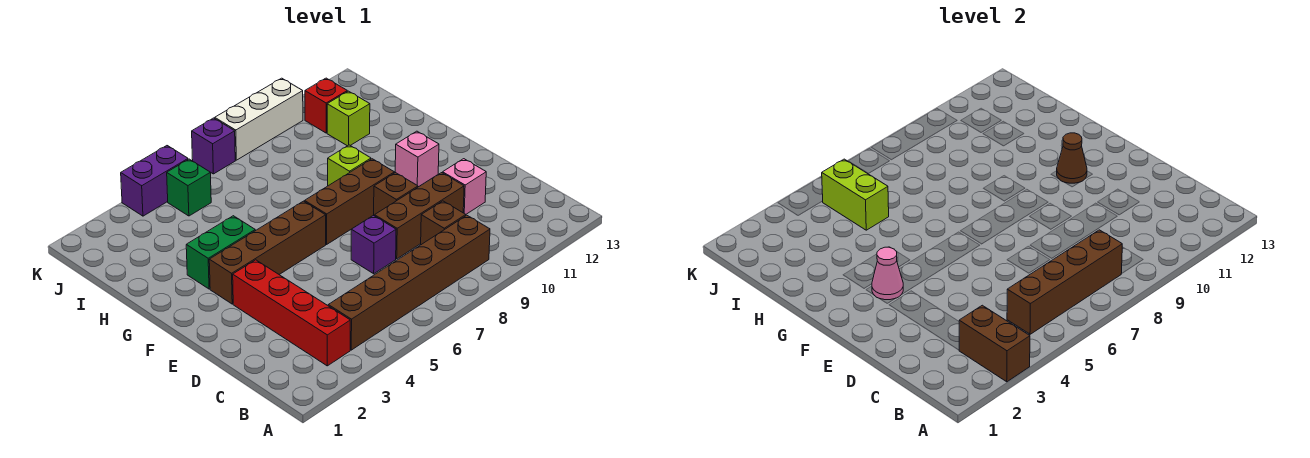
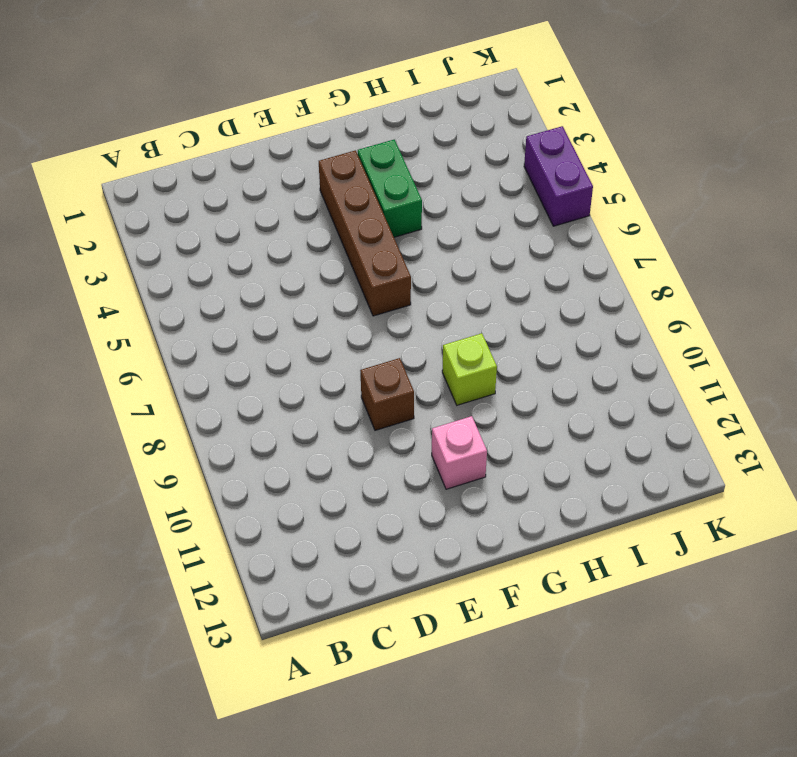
none -> red 1x4 brick [233,260,350,366]
none -> brown 1x6 brick [328,215,490,350]
none -> brown 1x1 brick [421,201,466,245]

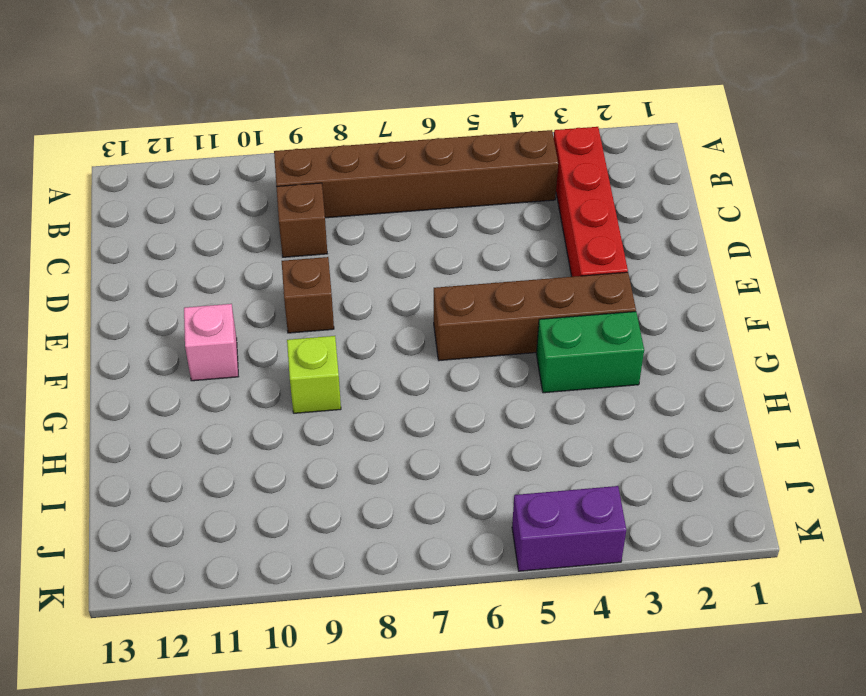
none -> purple 1x1 brick [351,215,396,274]
none -> brown 1x3 brick [375,173,464,259]
none -> pink 1x1 brick [443,159,486,214]

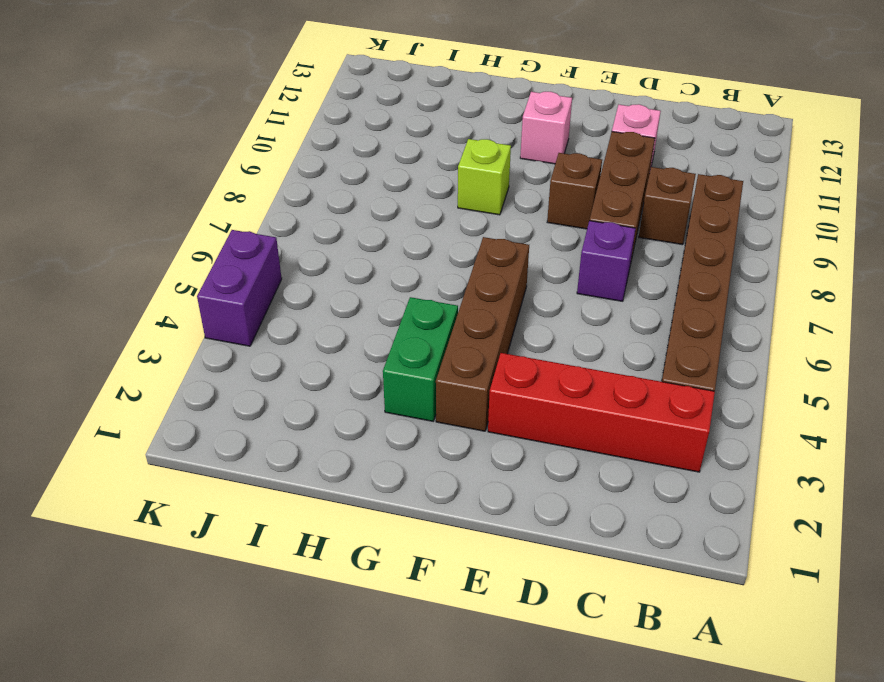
none -> brown 1x3 brick [305,159,394,244]
none -> lime 1x1 brick [327,91,370,146]
none -> green 1x1 brick [167,159,211,216]

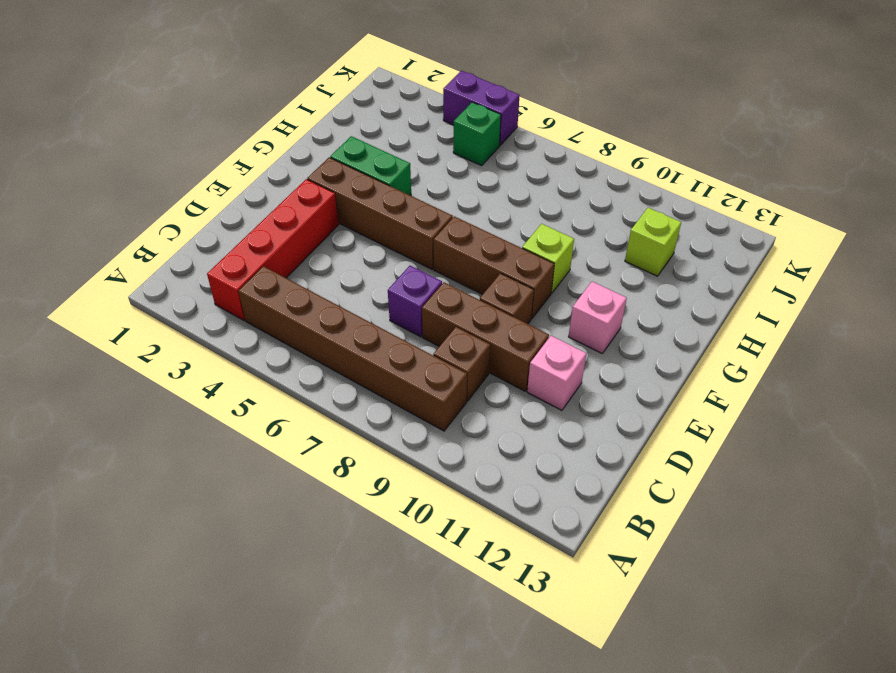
none -> red 1x1 brick [305,78,347,133]
none -> purple 1x1 brick [192,118,235,174]
none -> white 1x3 brick [215,78,303,160]

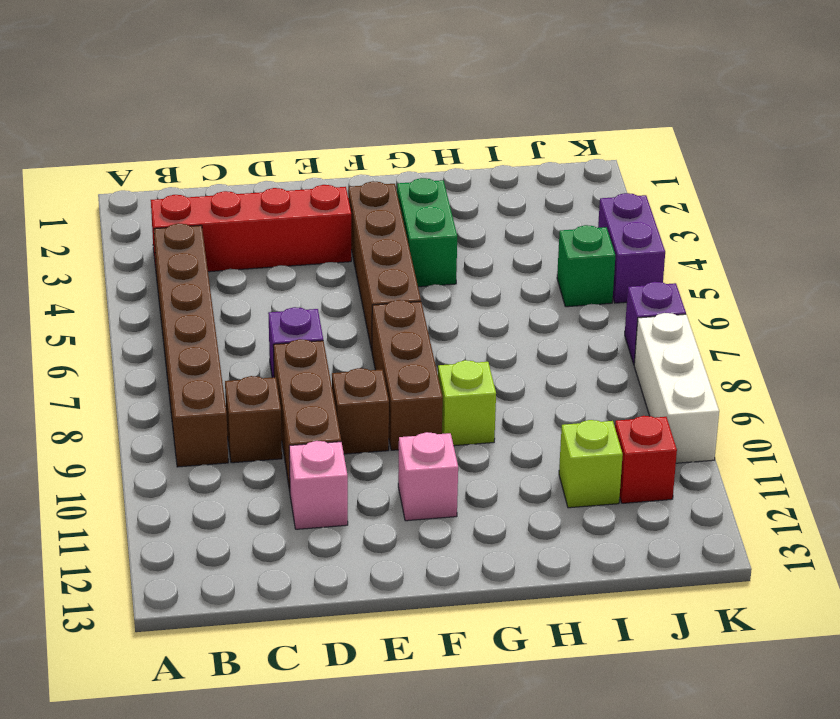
none -> brown 1x2 brick [959,305,1030,382]
none -> brown 1x4 brick [1007,230,1122,334]
none -> pink 1x1 cone [872,247,903,300]

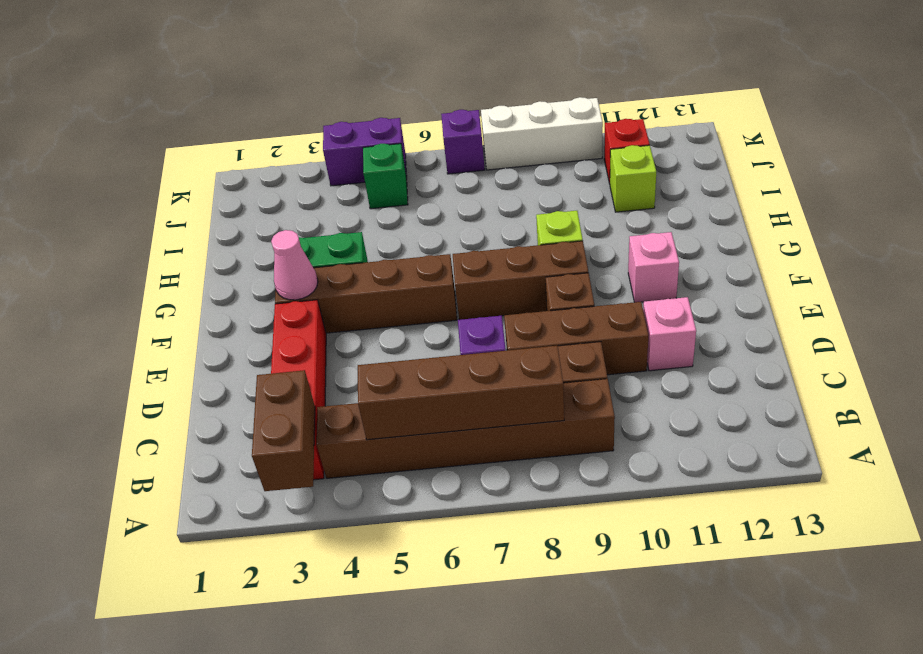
none -> brown 1x1 cone [1057,133,1087,183]
none -> lime 1x2 brick [822,159,889,230]

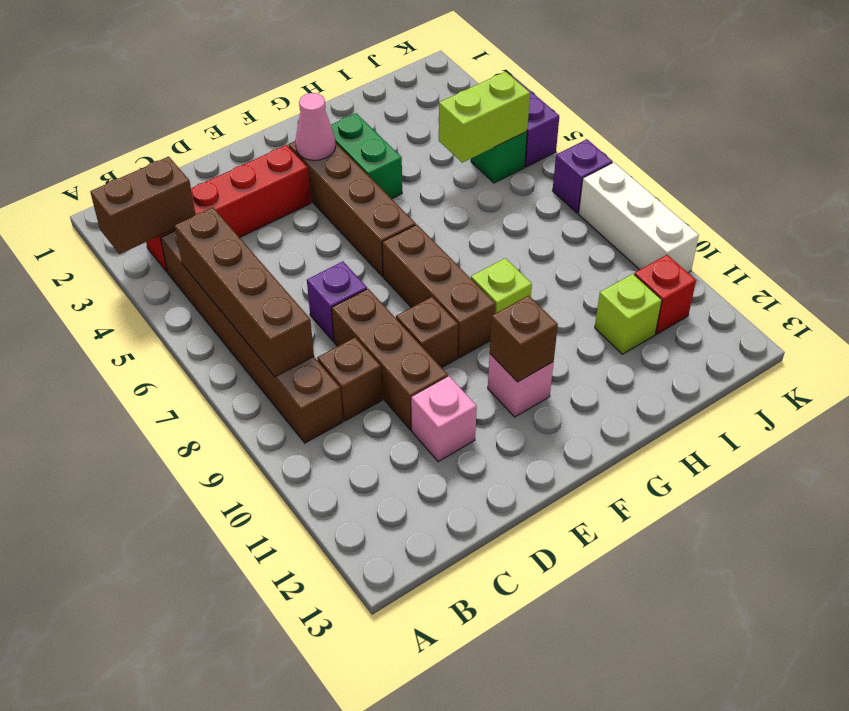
brown 1x1 brick [490,296,558,382] -> brown 1x1 cone [1057,133,1087,183]

